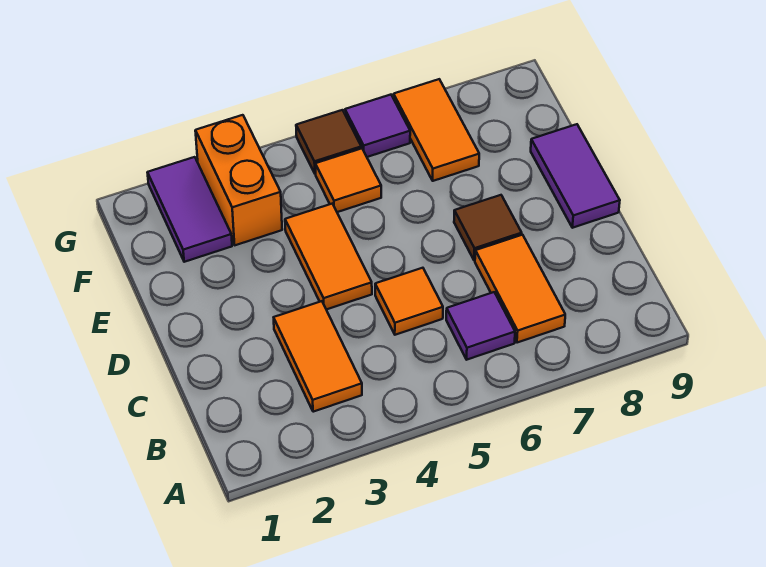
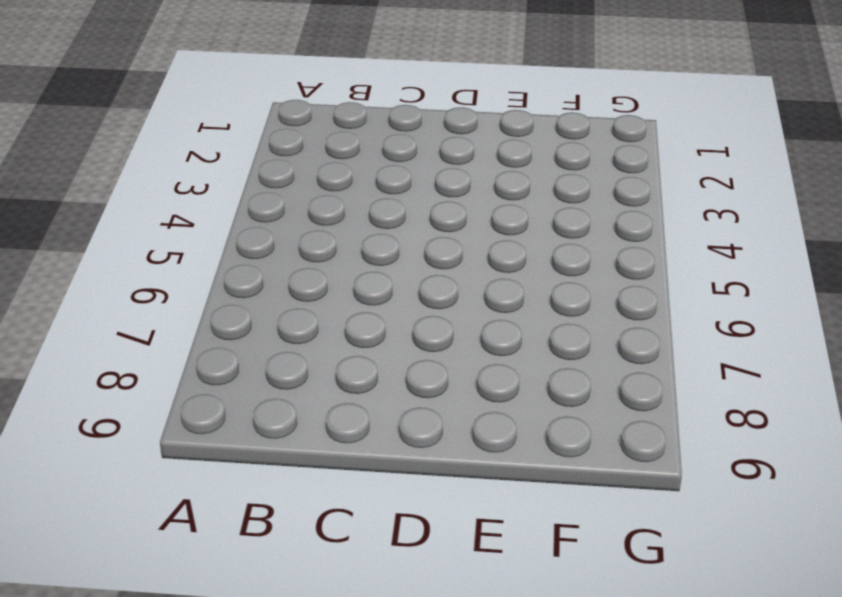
none -> orange 1x2 tile [274,301,362,412]
none -> purple 1x1 tile [446,292,515,360]
none -> orange 1x2 tile [475,235,565,343]

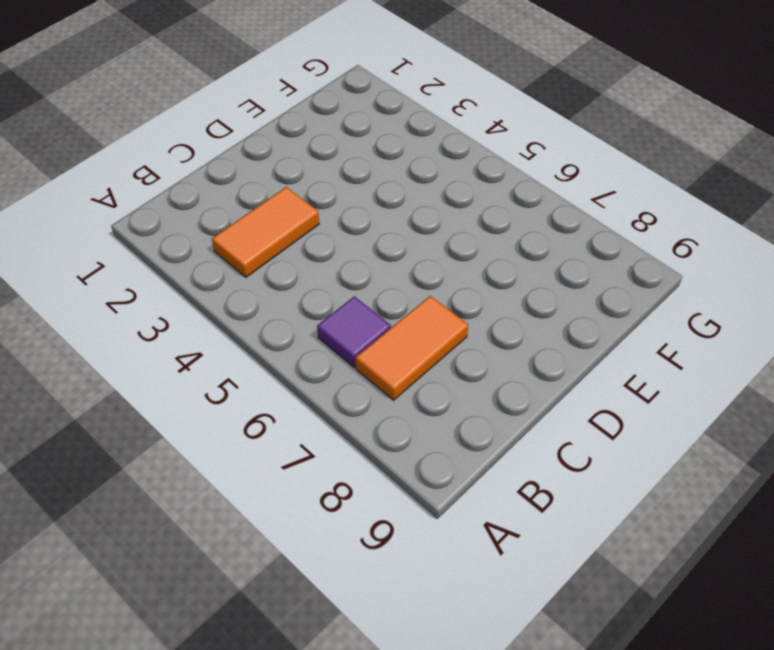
none -> orange 1x1 tile [375,268,443,335]
none -> orange 1x2 tile [285,204,372,310]
none -> brown 1x1 tile [454,195,522,260]

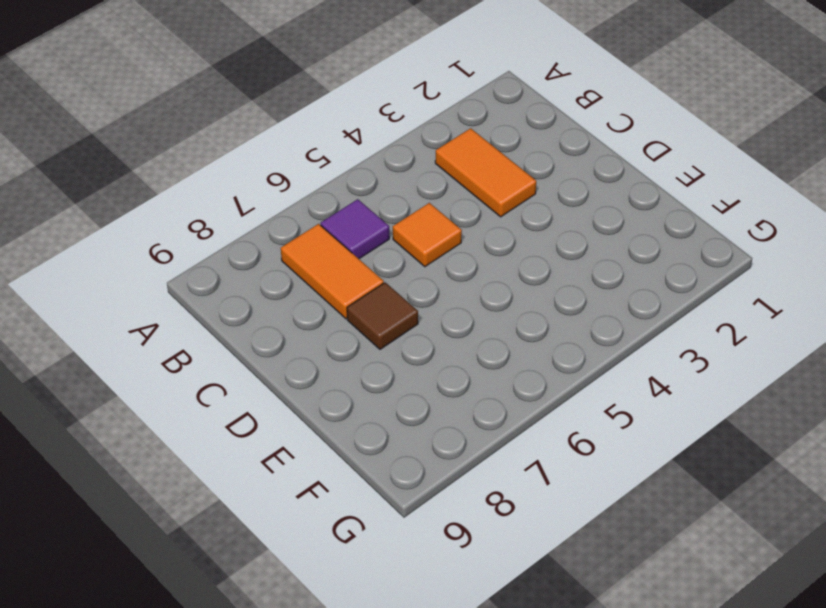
none -> orange 1x2 tile [285,204,372,310]
none -> purple 1x2 tile [531,124,620,228]
none -> purple 1x2 tile [147,157,232,262]

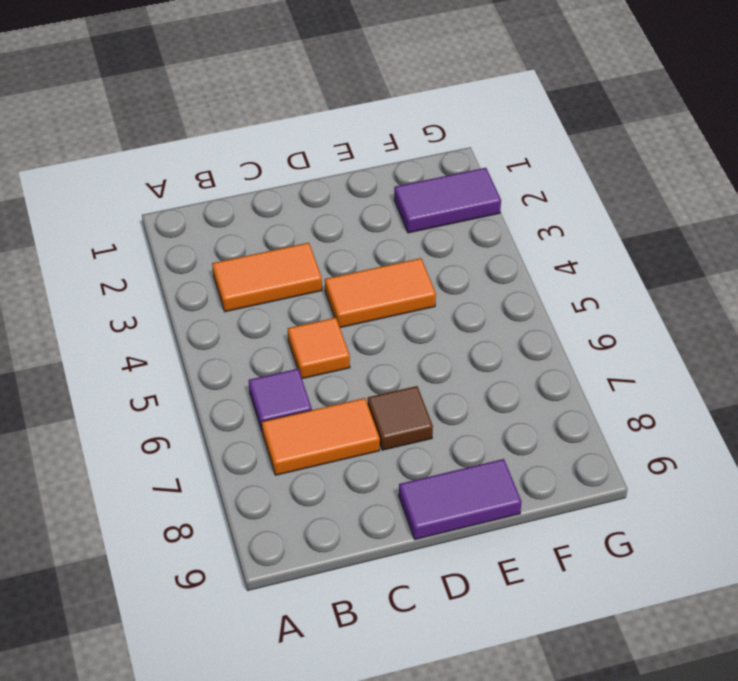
none -> orange 1x2 brick [195,115,282,245]
none -> orange 1x1 tile [315,148,381,212]
none -> orange 1x2 tile [394,79,479,181]

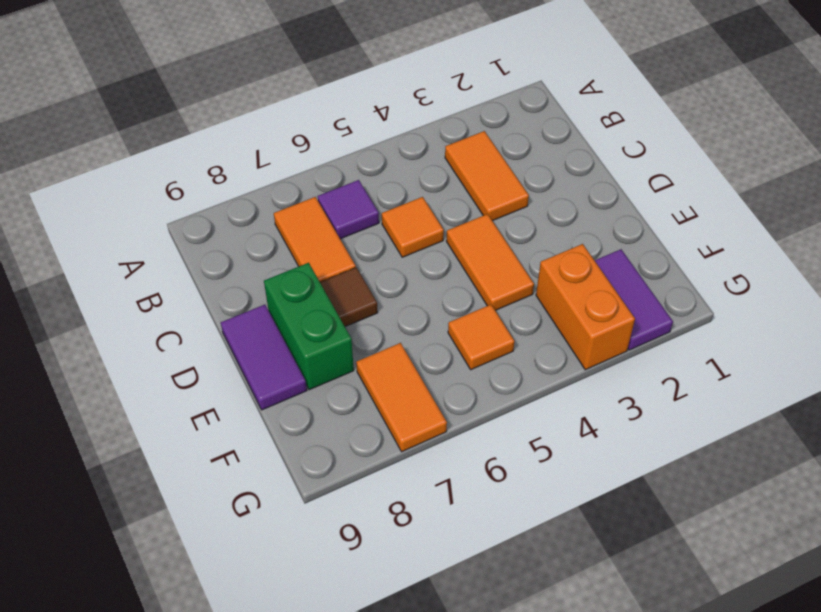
green 1x2 brick [264,263,354,390] -> none
none -> brown 1x1 tile [296,110,361,174]
none -> purple 1x1 tile [345,95,410,157]

